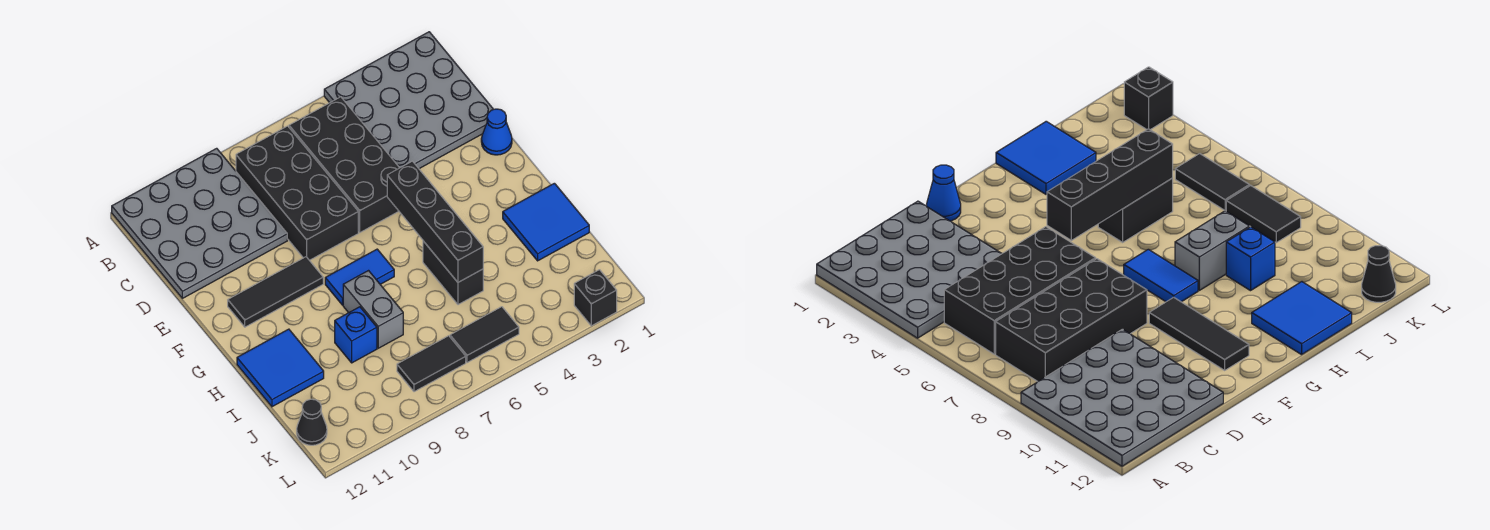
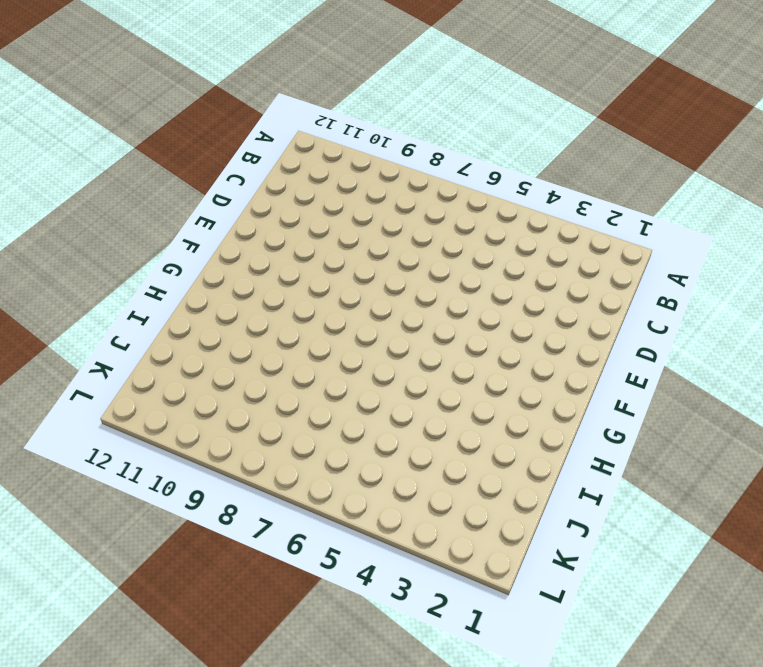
none -> grey 4x4 plate [324,32,493,169]
none -> grey 4x4 plate [112,148,287,298]
none -> black 2x4 brick [289,97,399,232]

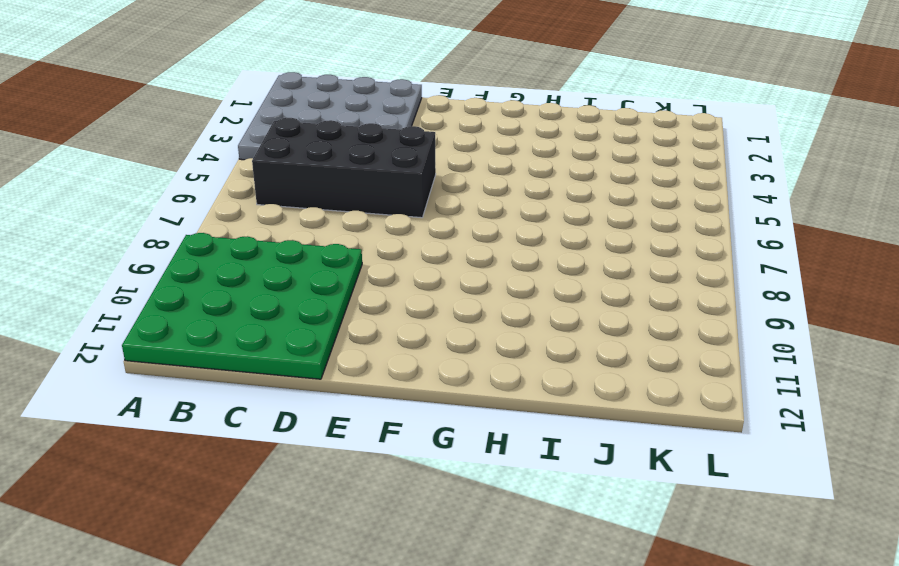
green 4x4 plate [122,233,362,379] -> grey 4x4 plate [112,148,287,298]
none -> black 2x4 brick [236,126,358,260]
none -> blue 1x1 cone [481,109,512,155]
none -> black 1x3 tile [228,257,323,327]

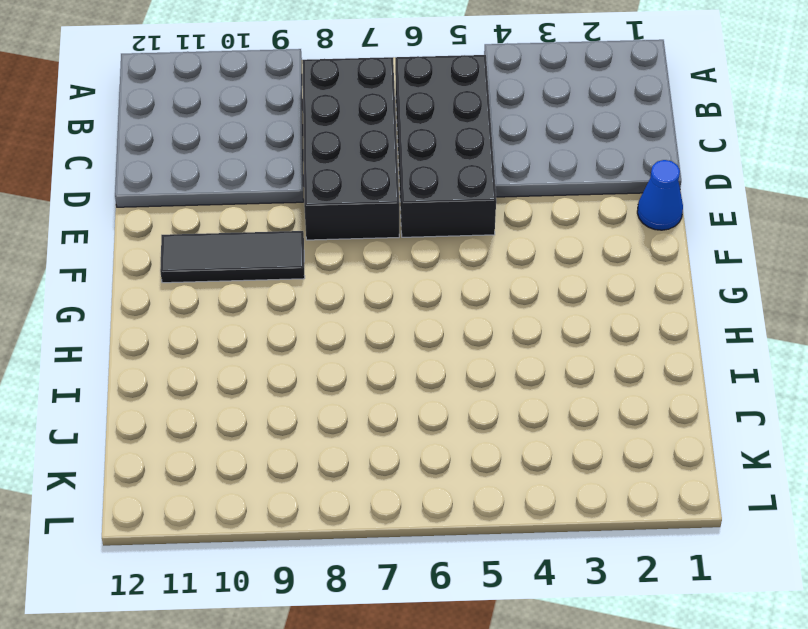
none -> blue 1x2 tile [325,249,394,305]
none -> blue 2x2 tile [503,183,589,261]
none -> black 1x2 brick [423,241,483,305]

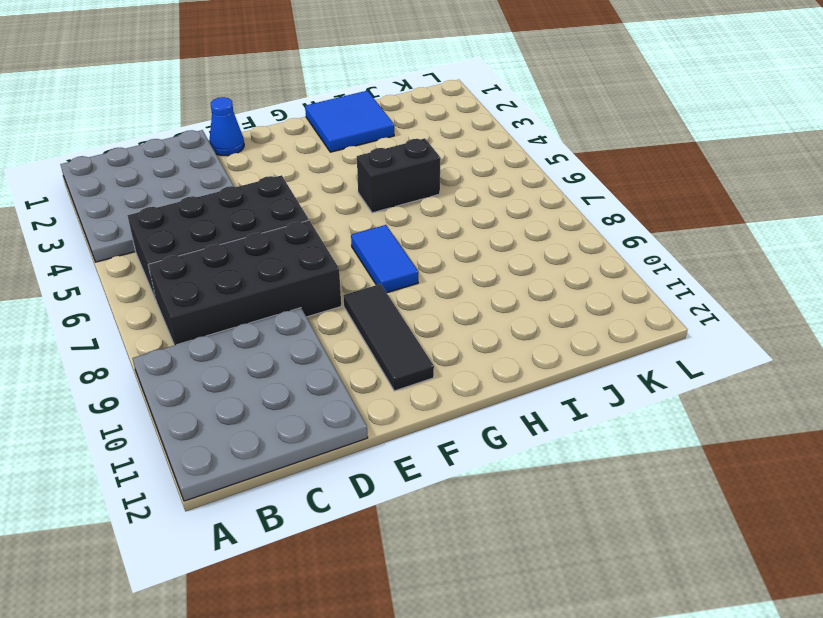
none -> grey 1x2 brick [343,271,403,348]
none -> blue 2x2 tile [237,329,324,407]
none -> blue 1x1 brick [335,307,377,363]

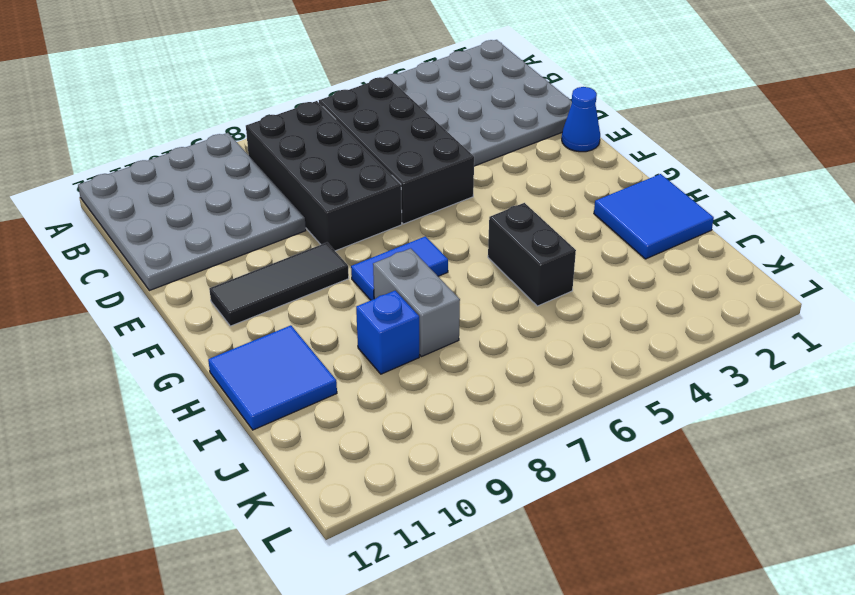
none -> black 1x2 tile [450,307,519,363]
none -> black 1x2 tile [397,336,466,392]
none -> black 1x1 cone [297,399,327,445]

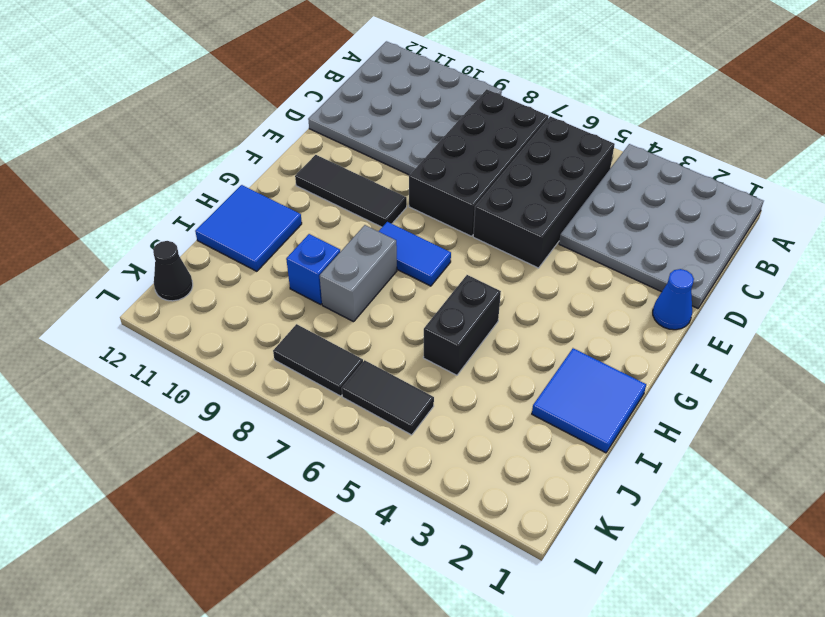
none -> black 1x1 brick [574,270,617,326]
none -> black 1x4 brick [387,161,483,282]

